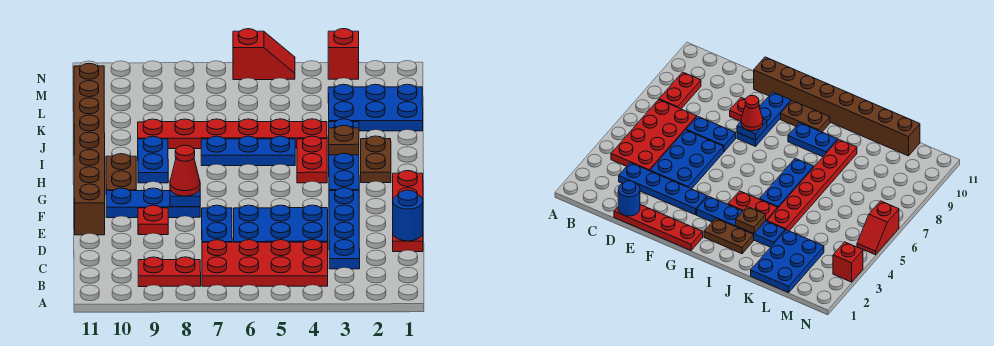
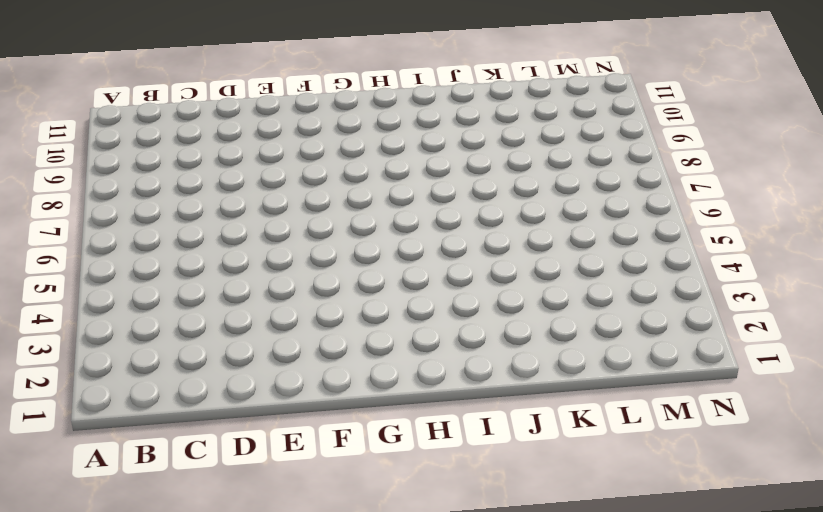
none -> red 2x4 plate [202,240,328,286]
none -> red 1x2 plate [138,257,201,287]
none -> blue 1x4 plate [329,188,360,269]

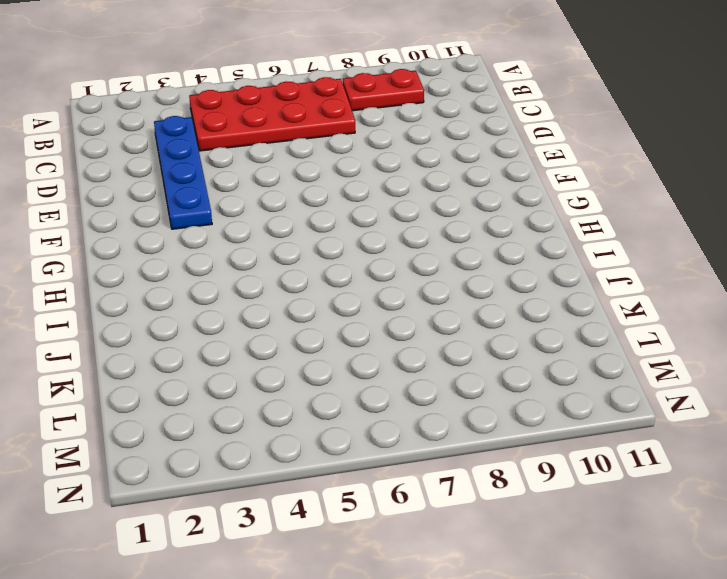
none -> red 1x4 plate [393,171,423,252]
none -> blue 2x3 plate [234,205,328,242]
none -> blue 1x2 plate [202,205,232,242]

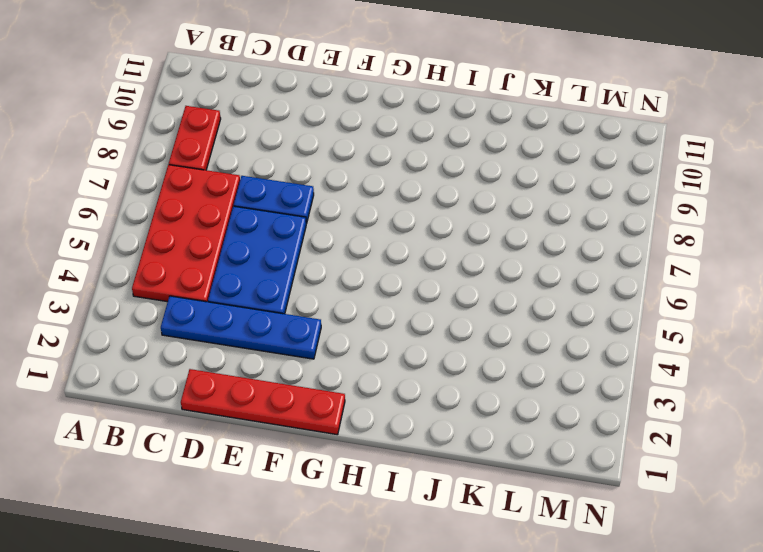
none -> red 1x1 plate [138,205,168,235]
none -> brown 1x8 brick [74,63,105,235]
none -> blue 1x3 plate [106,188,200,218]

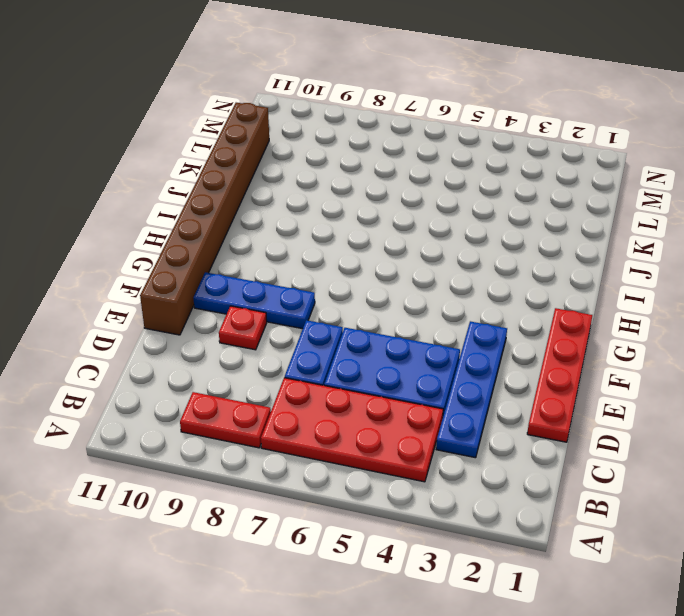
none -> blue 1x4 plate [329,119,359,191]
none -> brown 1x2 plate [106,154,136,191]
none -> brown 1x2 plate [361,136,391,183]

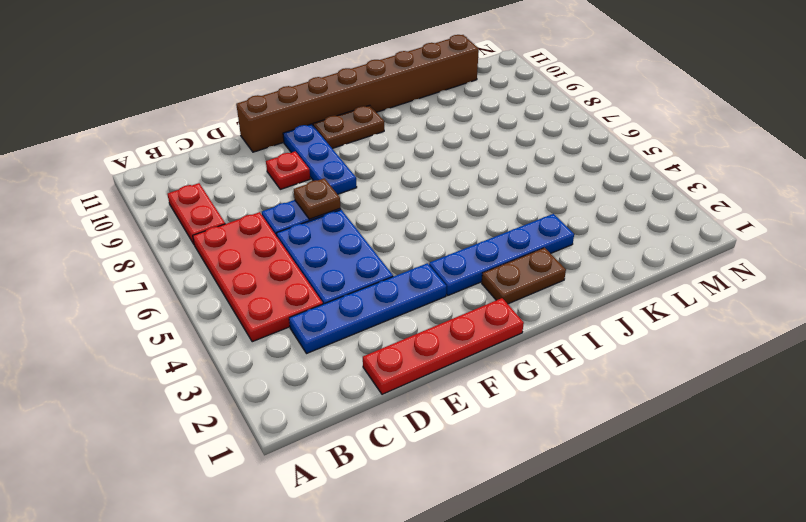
brown 1x1 plate [294,178,340,219] -> brown 1x1 plate moved to [329,126,359,155]
none -> red 1x2 plate [297,136,327,183]
none -> blue 1x2 plate [138,136,168,183]
none -> blue 1x3 plate [201,136,295,166]

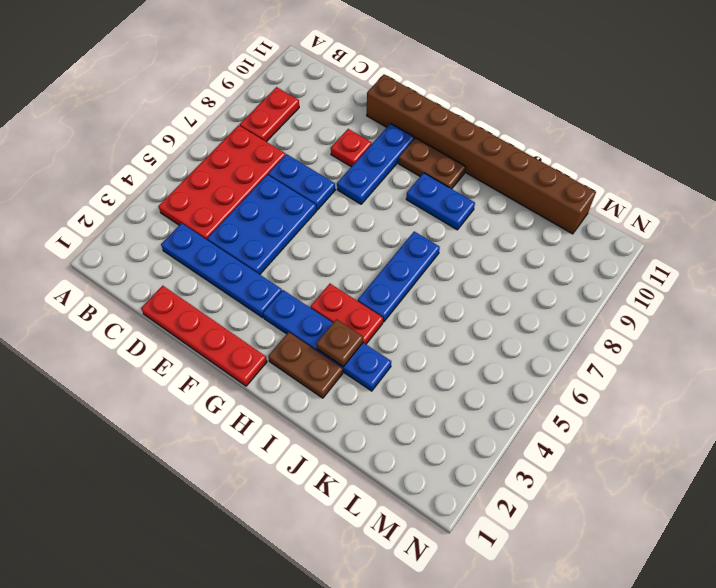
none -> red 1x6 plate [138,119,327,149]
none -> blue 2x3 plate [328,84,423,131]
none -> red 1x1 brick [328,29,359,79]

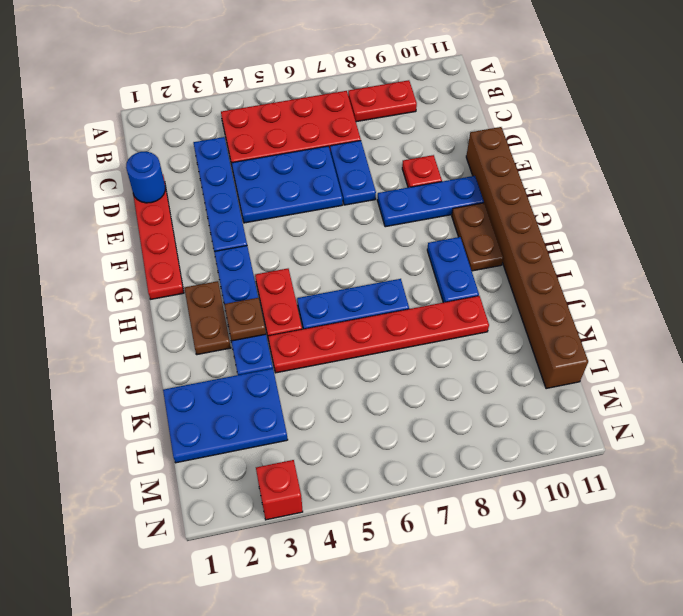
none -> red 1x2 slope [233,29,295,80]
none -> blue 1x1 plate [170,190,200,207]
none -> red 1x1 cone [170,145,200,196]

